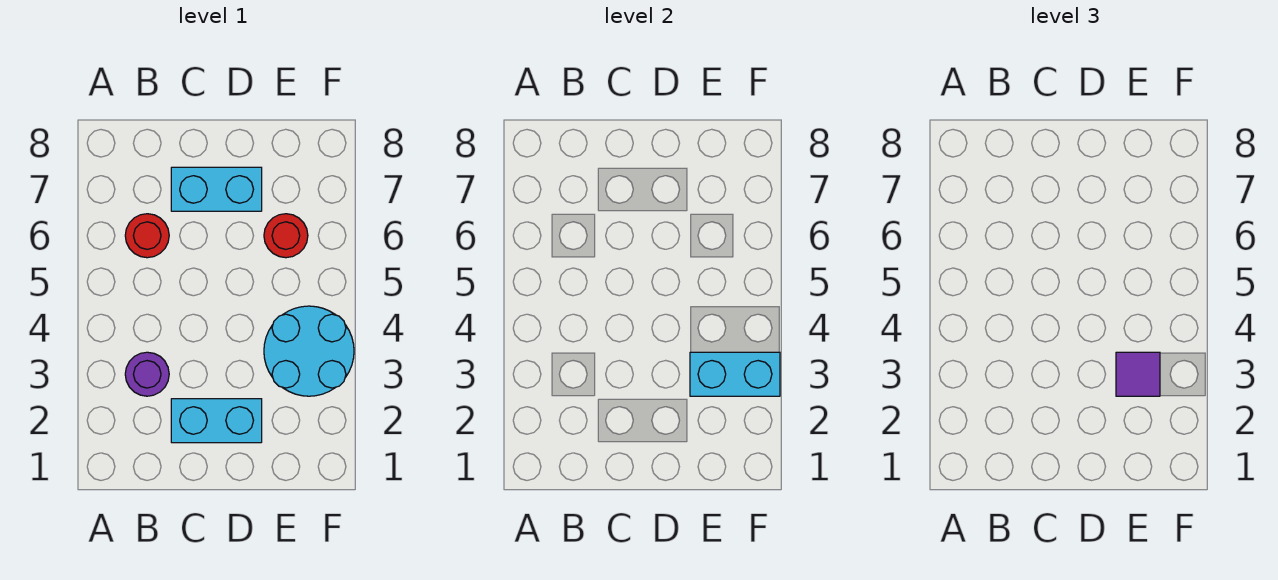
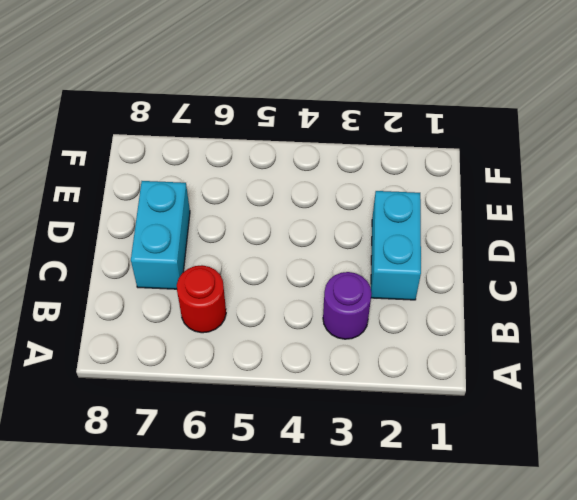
none -> cyan 2x2 round brick [264,306,354,396]
none -> red 1x1 round brick [264,214,308,258]

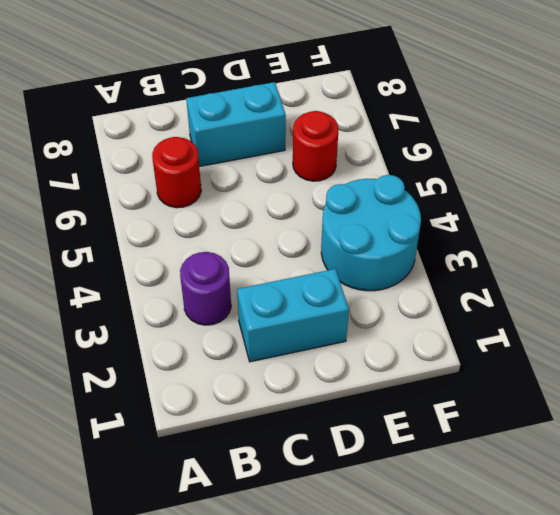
none -> cyan 1x2 brick [690,352,780,396]
none -> purple 1x1 tile [1116,352,1160,396]

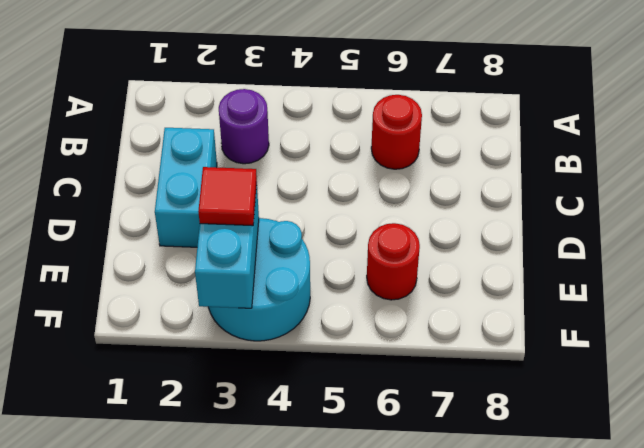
red 1x1 tile [198,167,257,226] -> purple 1x1 tile [1116,352,1160,396]
none -> cyan 1x2 brick [171,167,262,211]

